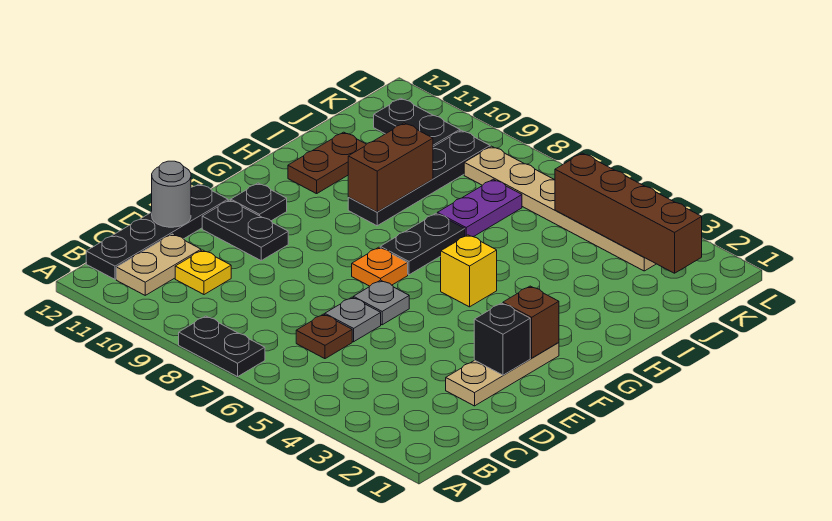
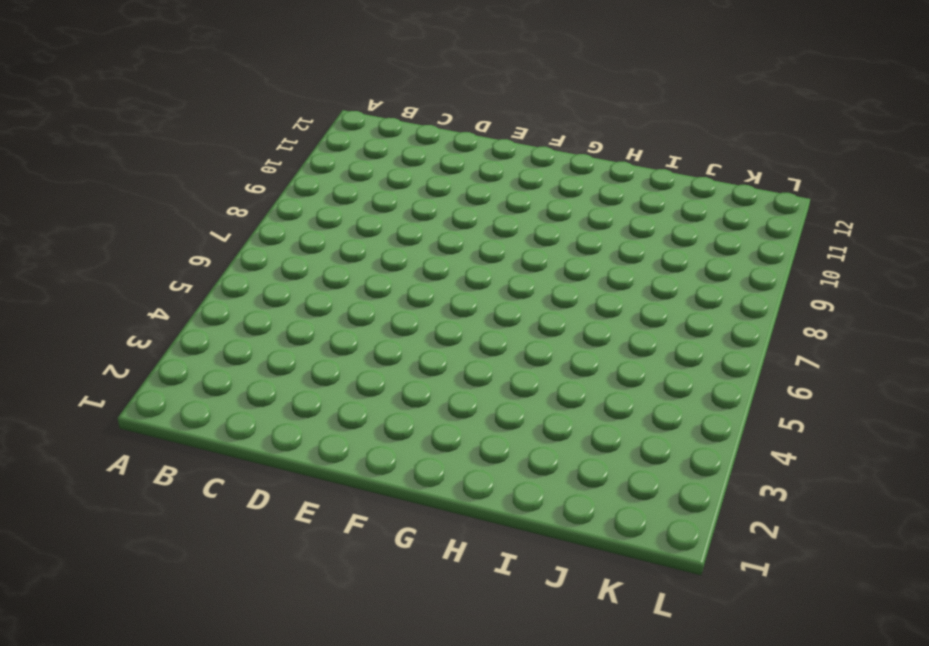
none -> black 1x2 plate [179,316,265,377]
none -> tan 1x2 plate [116,234,201,295]
none -> black 1x4 plate [86,184,228,279]

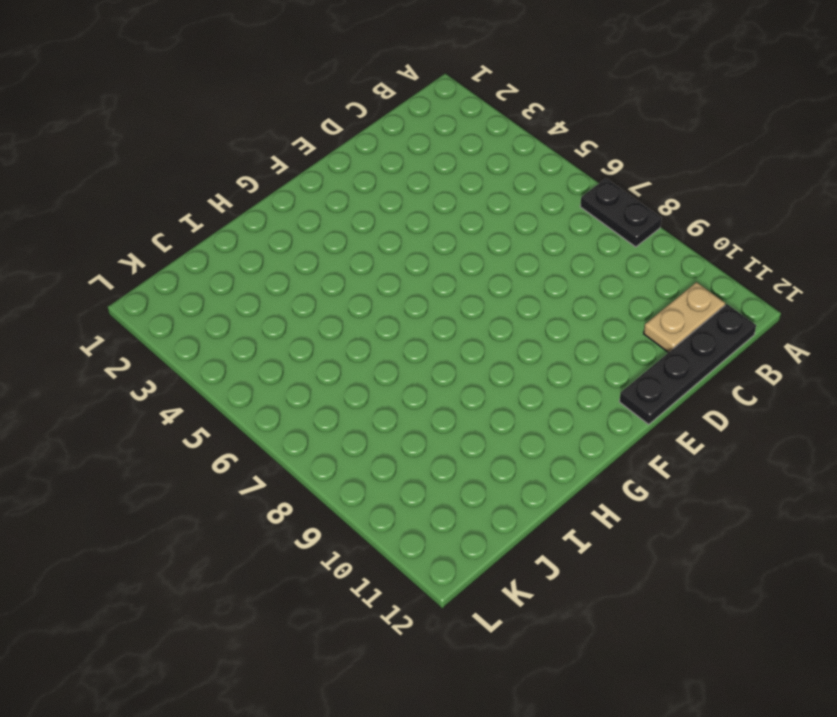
none -> brown 1x1 plate [296,314,352,359]
none -> yellow 1x1 plate [175,250,231,295]
none -> tan 1x3 plate [446,343,559,406]

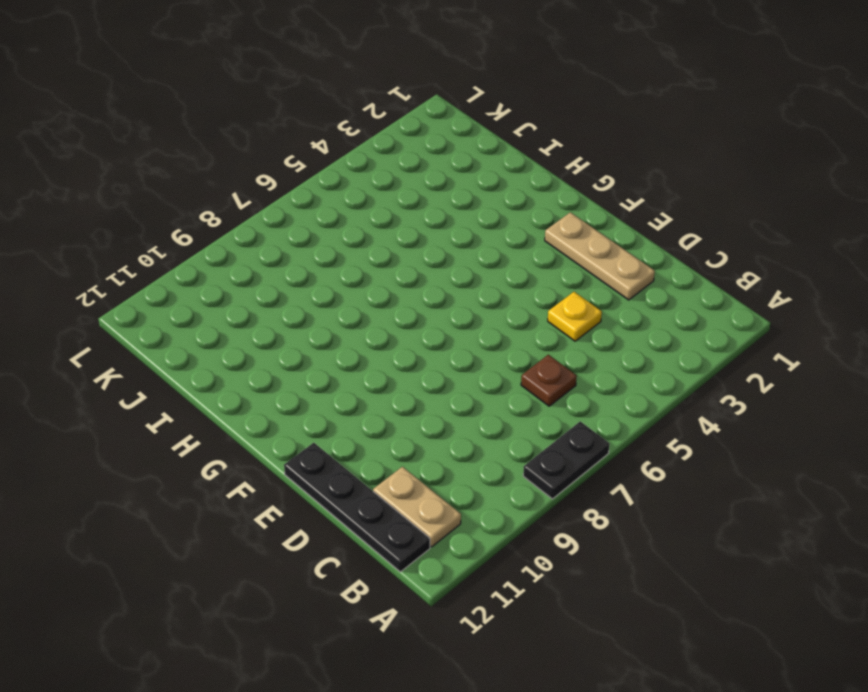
yellow 1x1 plate [548,292,602,341] -> yellow 1x1 plate moved to [175,250,231,295]
none -> grey 1x1 plate [325,297,381,342]
none -> grey 1x1 plate [353,280,409,325]
none -> black 1x2 plate [202,200,288,260]

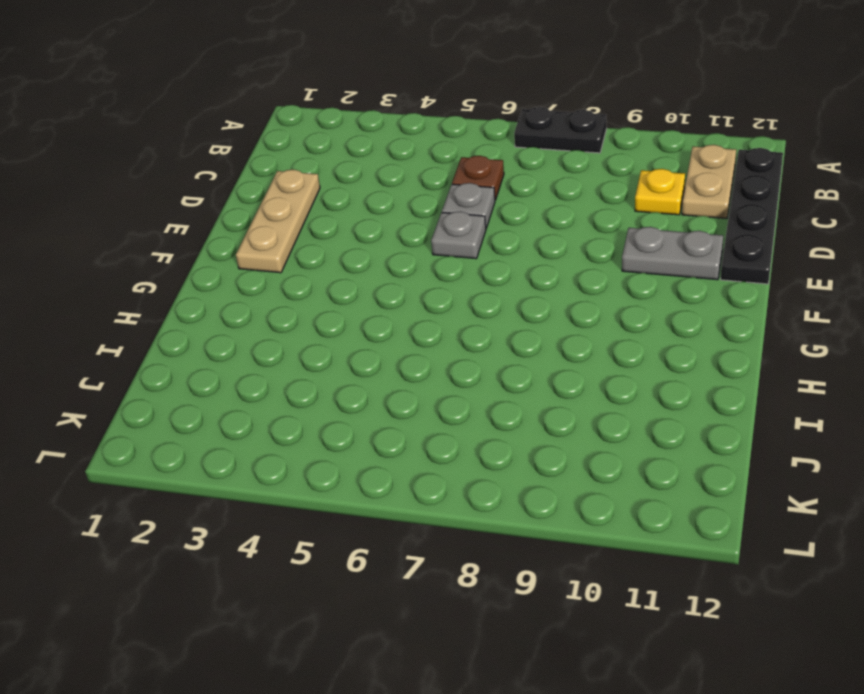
grey 1x2 plate [622,227,723,280] -> black 1x2 plate [202,200,288,260]
none -> orange 1x1 plate [352,247,408,286]
none -> black 1x1 plate [231,183,287,221]
none -> yellow 1x1 brick [441,235,497,307]

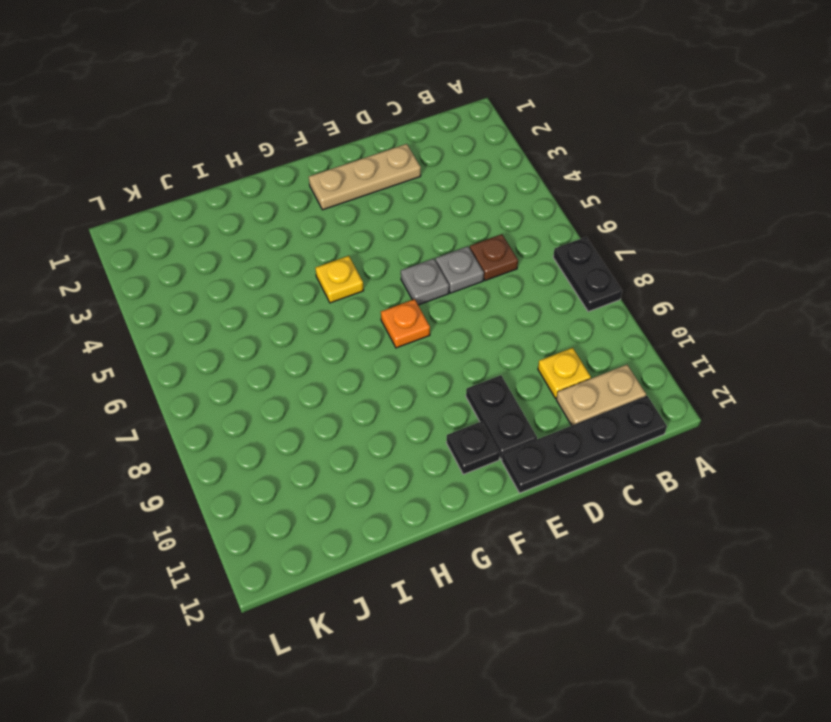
yellow 1x1 plate [315,256,364,303] -> yellow 1x1 brick [441,235,497,307]
none -> black 1x2 plate [380,213,465,275]
none -> black 1x4 plate [348,130,490,226]
none -> brown 1x2 plate [288,132,366,194]

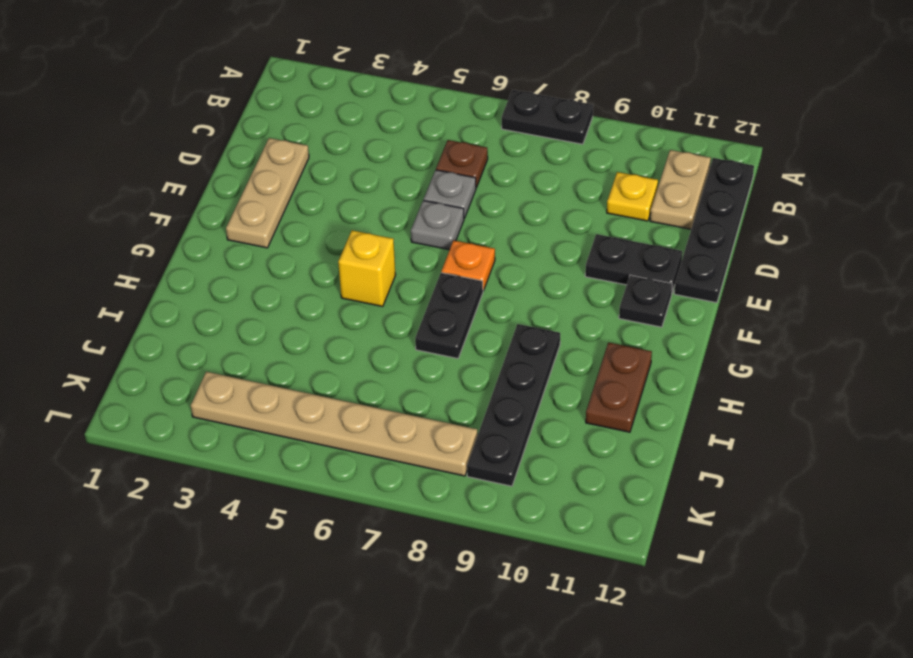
none -> purple 1x2 plate [437,179,522,237]
none -> black 1x2 plate [374,98,460,147]
none -> grey 1x1 round brick [152,161,191,227]

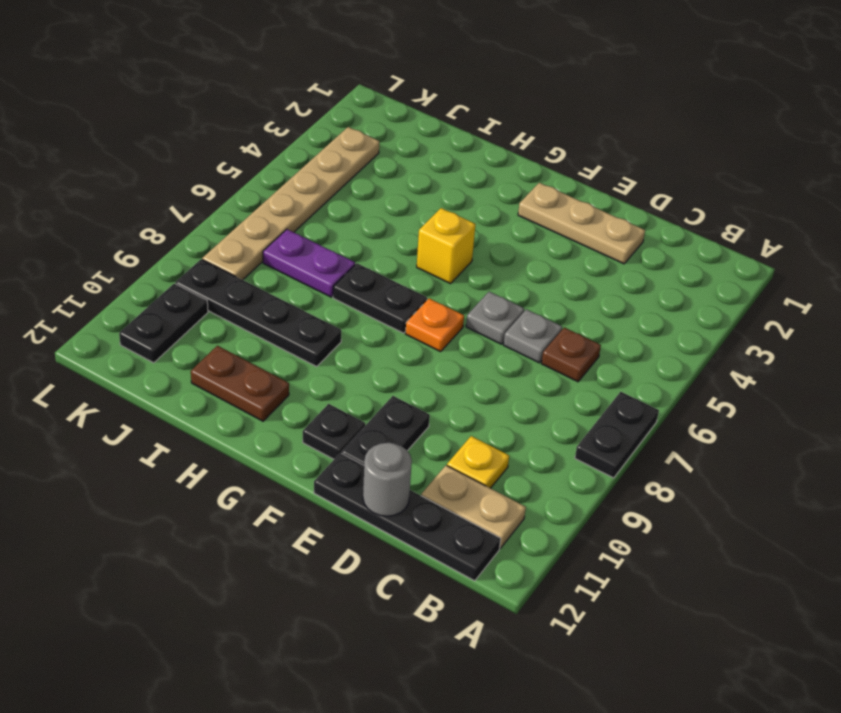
none -> black 1x1 brick [474,303,530,375]
none -> brown 1x1 brick [503,286,559,358]
none -> brown 1x2 brick [348,123,433,212]

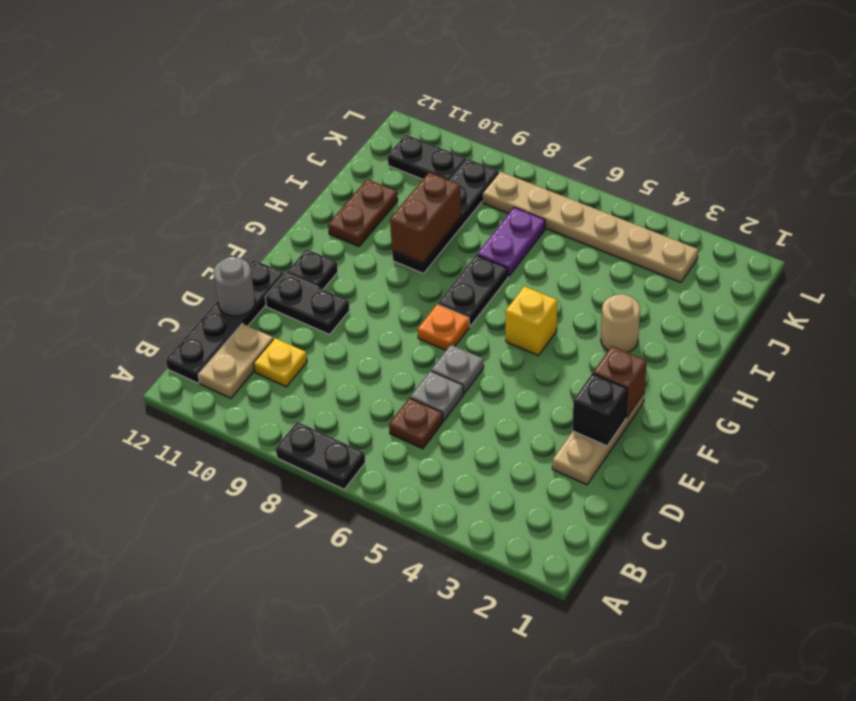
tan 1x1 round brick [601,294,640,352] -> none
none -> brown 1x4 brick [555,153,702,273]

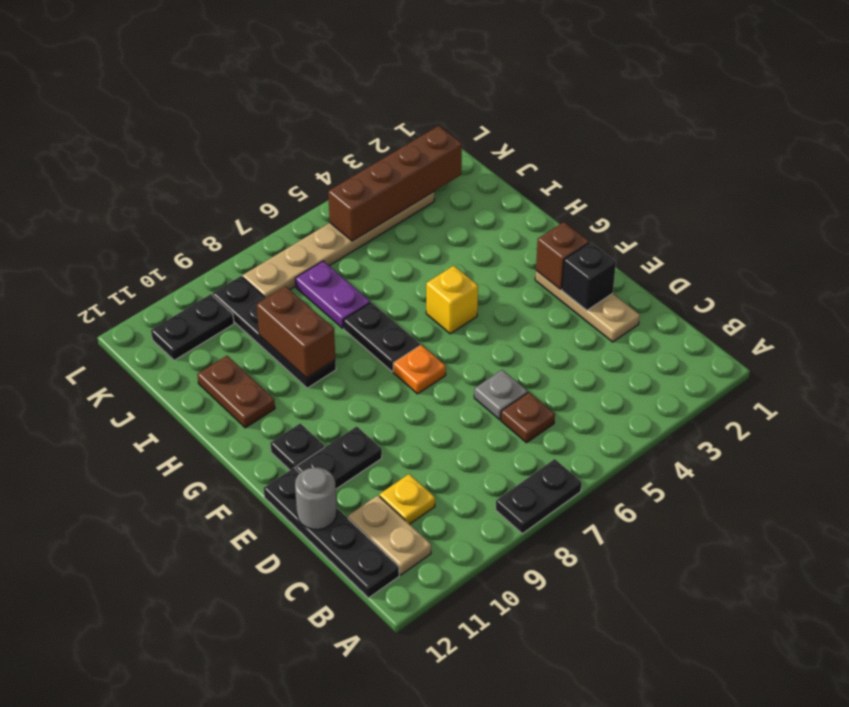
none -> grey 1x1 plate [353,280,409,325]

